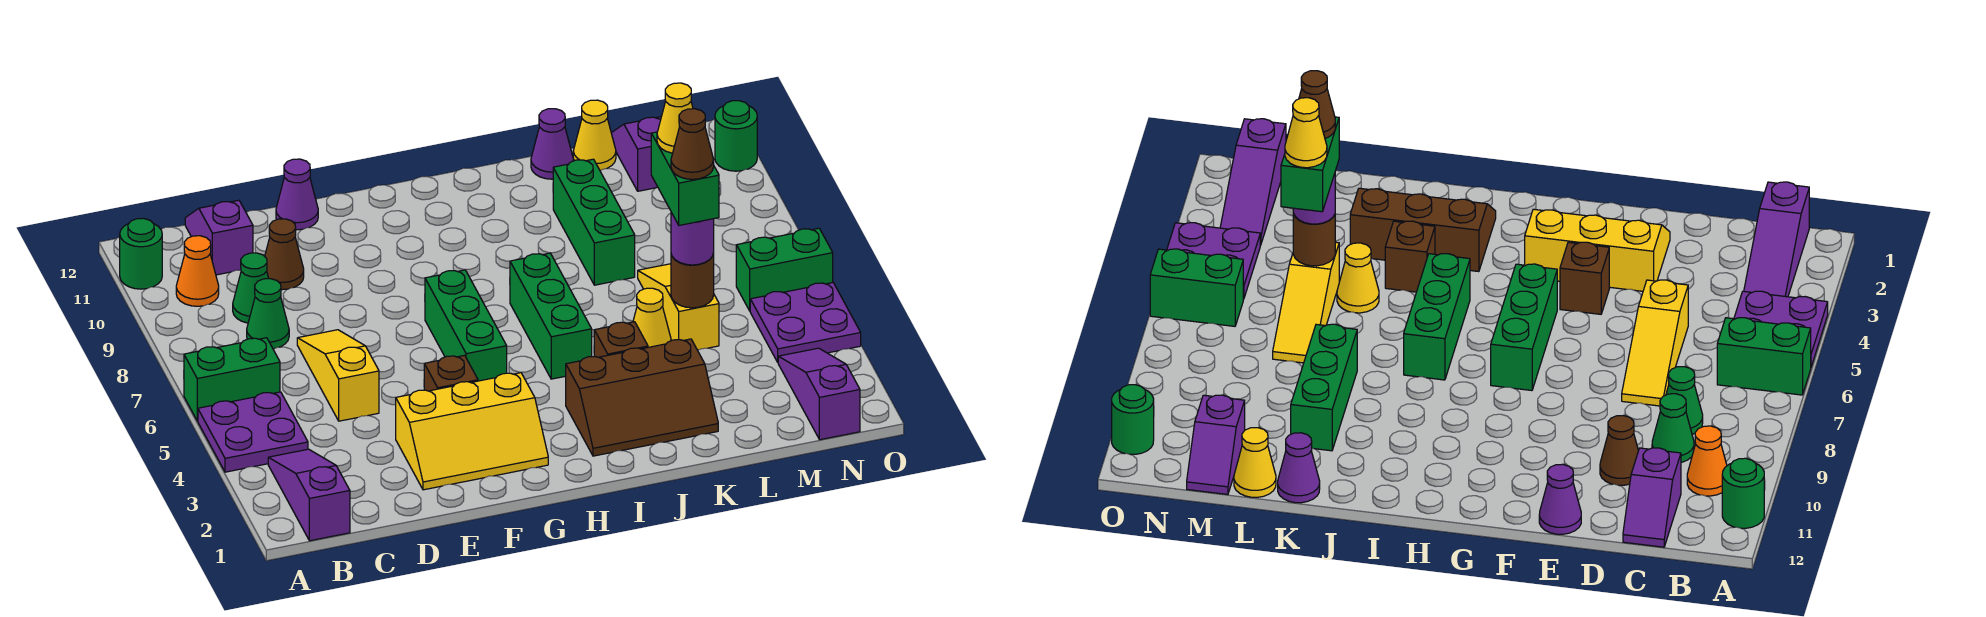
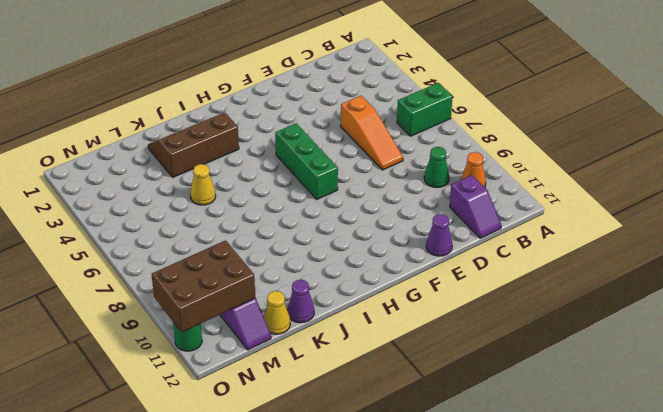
orange 1x3 slope [341,96,403,170] -> yellow 1x3 slope [297,330,379,421]
brown 2x3 brick [152,240,255,332] -> none
none -> purple 2x2 plate [198,392,308,472]
none -> green 1x1 round brick [120,218,162,289]
none -> purple 1x3 slope [268,449,350,541]
none -> green 1x1 cone [247,279,289,349]

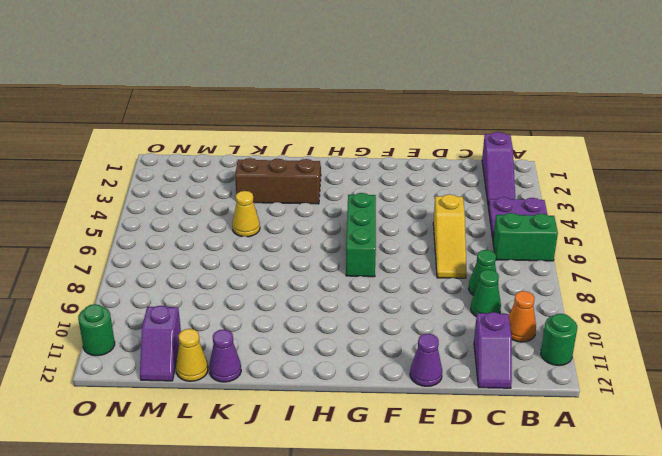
none -> brown 1x1 cone [265,219,304,290]
none -> yellow 2x3 slope [396,373,548,490]
none -> brown 1x1 brick [424,355,478,391]
none -> green 1x3 brick [510,253,592,379]

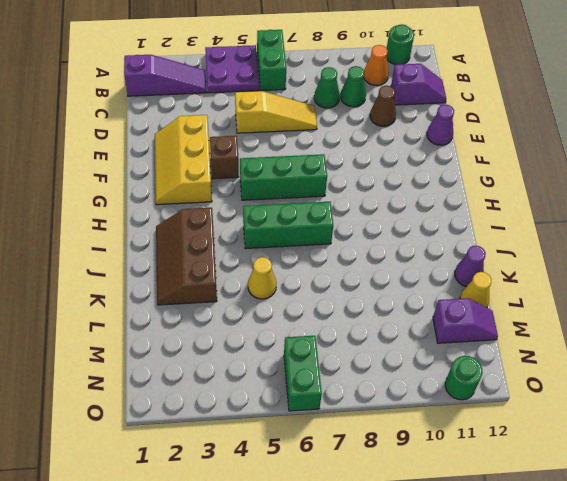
none -> brown 1x1 brick [594,322,648,357]
none -> green 1x3 brick [553,159,635,285]
none -> yellow 1x3 slope [638,264,719,350]
none -> purple 1x3 slope [778,348,860,440]

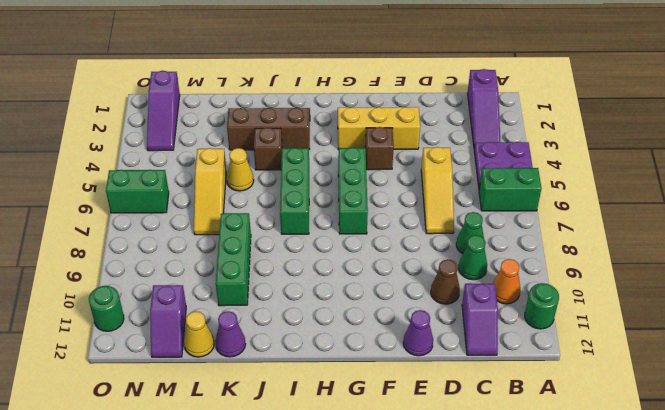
none -> purple 2x2 plate [750,283,861,362]
none -> brown 1x1 round brick [671,253,714,308]
none -> purple 1x1 round brick [671,212,714,265]
none -> green 1x2 brick [651,132,719,225]

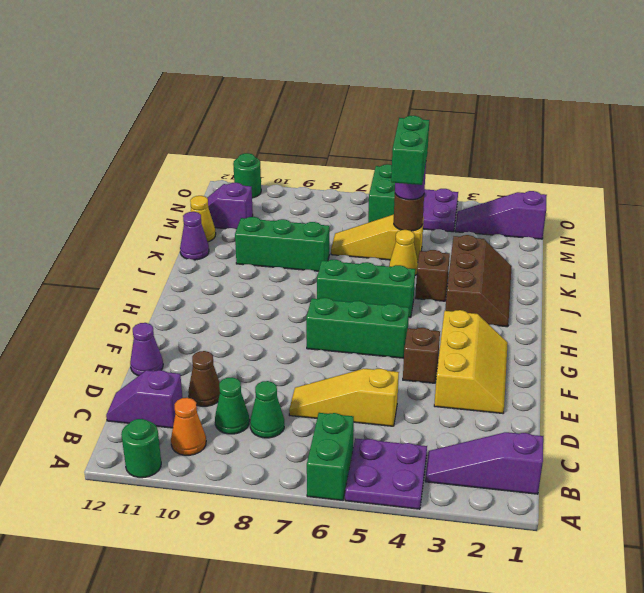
green 1x2 brick [391,116,429,185] -> green 1x2 brick turned to [651,132,719,225]
none -> brown 1x1 cone [671,109,714,179]
none -> yellow 1x1 cone [657,83,693,153]

